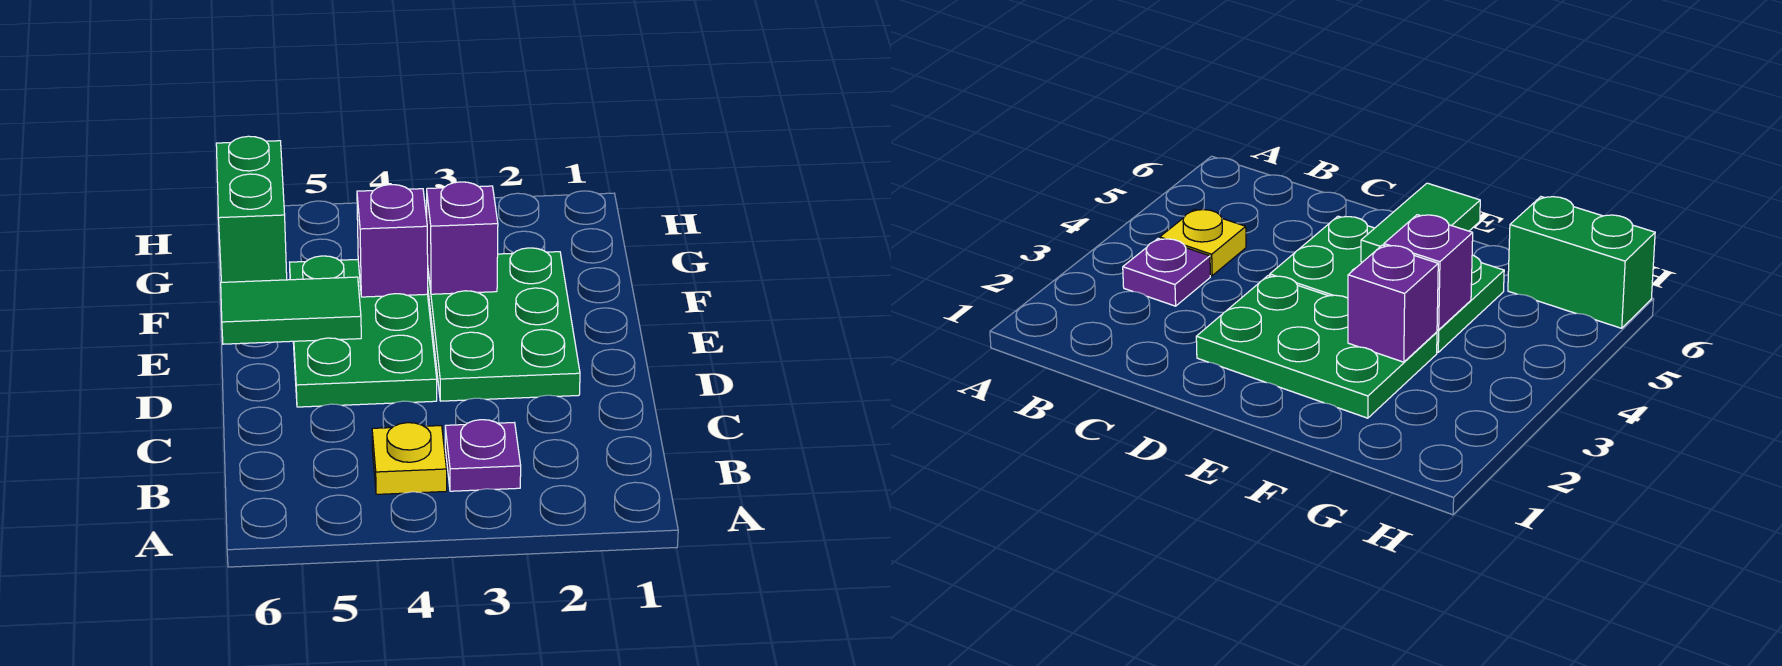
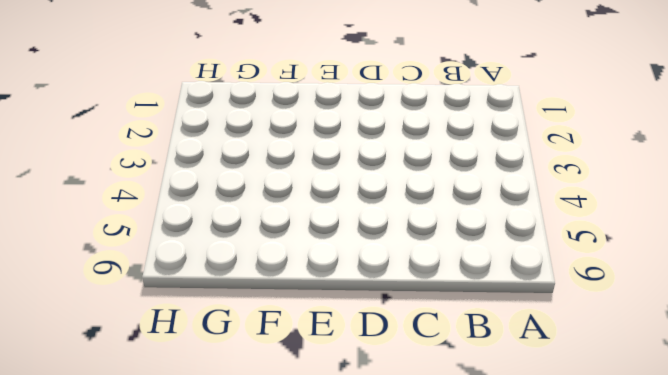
none -> purple 1x1 plate [445,420,521,491]
none -> yellow 1x1 plate [372,423,447,494]

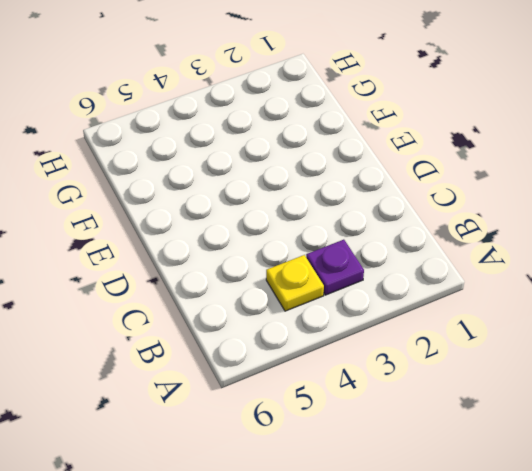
none -> green 2x3 plate [428,248,580,401]
none -> green 2x3 plate [290,256,437,407]

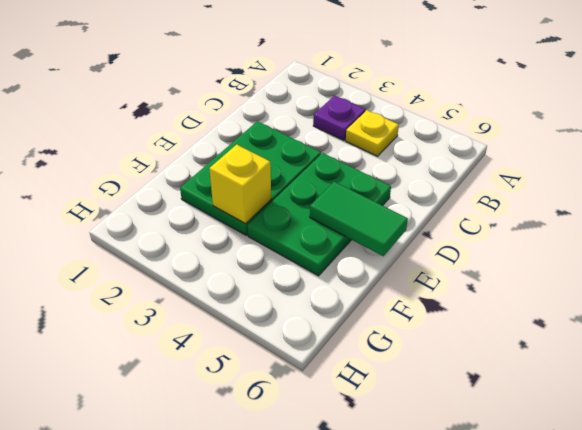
yellow 1x1 brick [209,144,271,224] -> purple 1x1 brick [427,182,498,294]
none -> green 1x2 brick [216,136,287,282]
none -> purple 1x1 brick [357,185,428,297]

